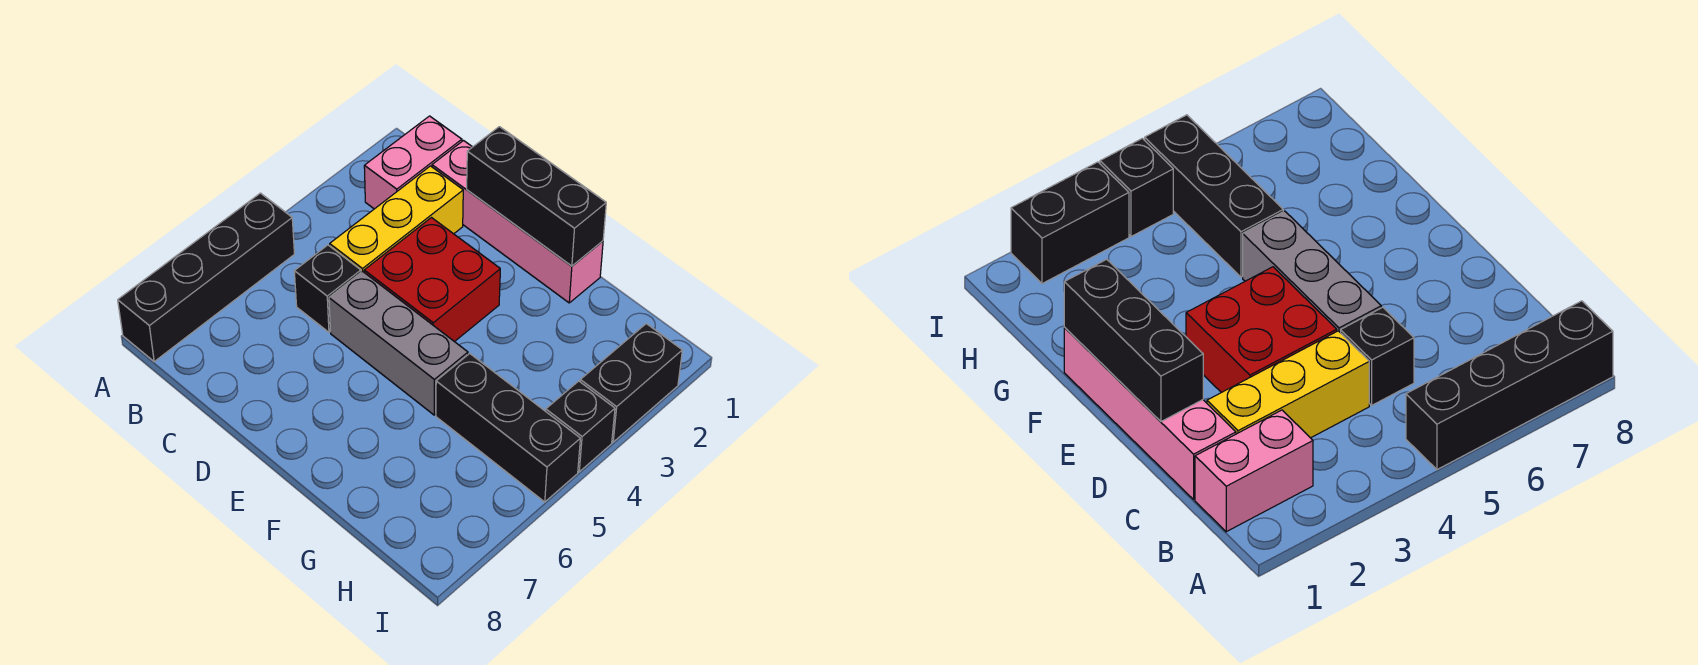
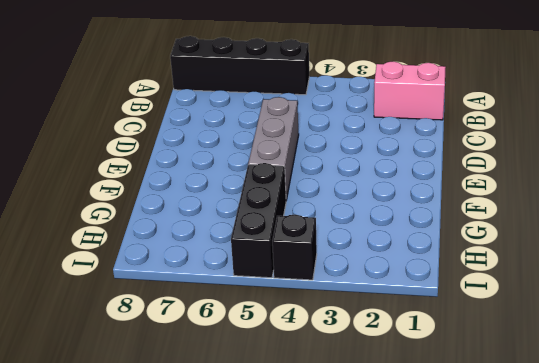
none -> pink 1x4 brick [432,141,603,303]
none -> yellow 1x3 brick [330,166,463,272]

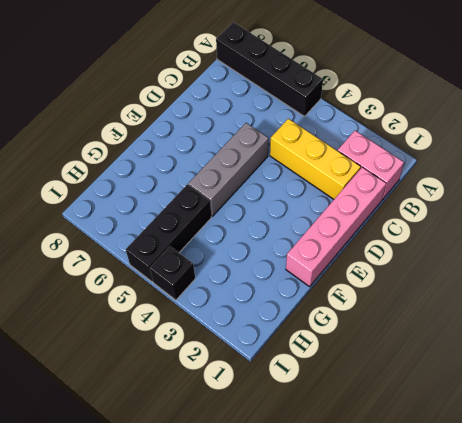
none -> black 1x1 brick [294,245,361,332]
none -> red 2x2 brick [364,218,500,342]

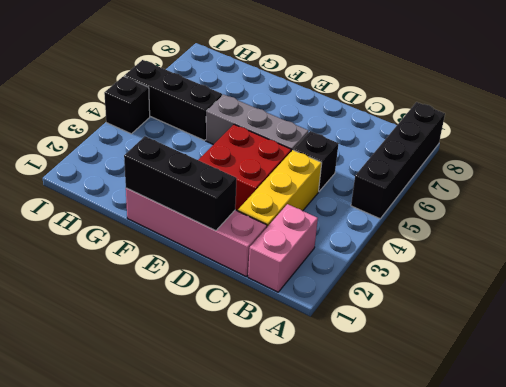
none -> black 1x2 brick [580,324,682,442]

